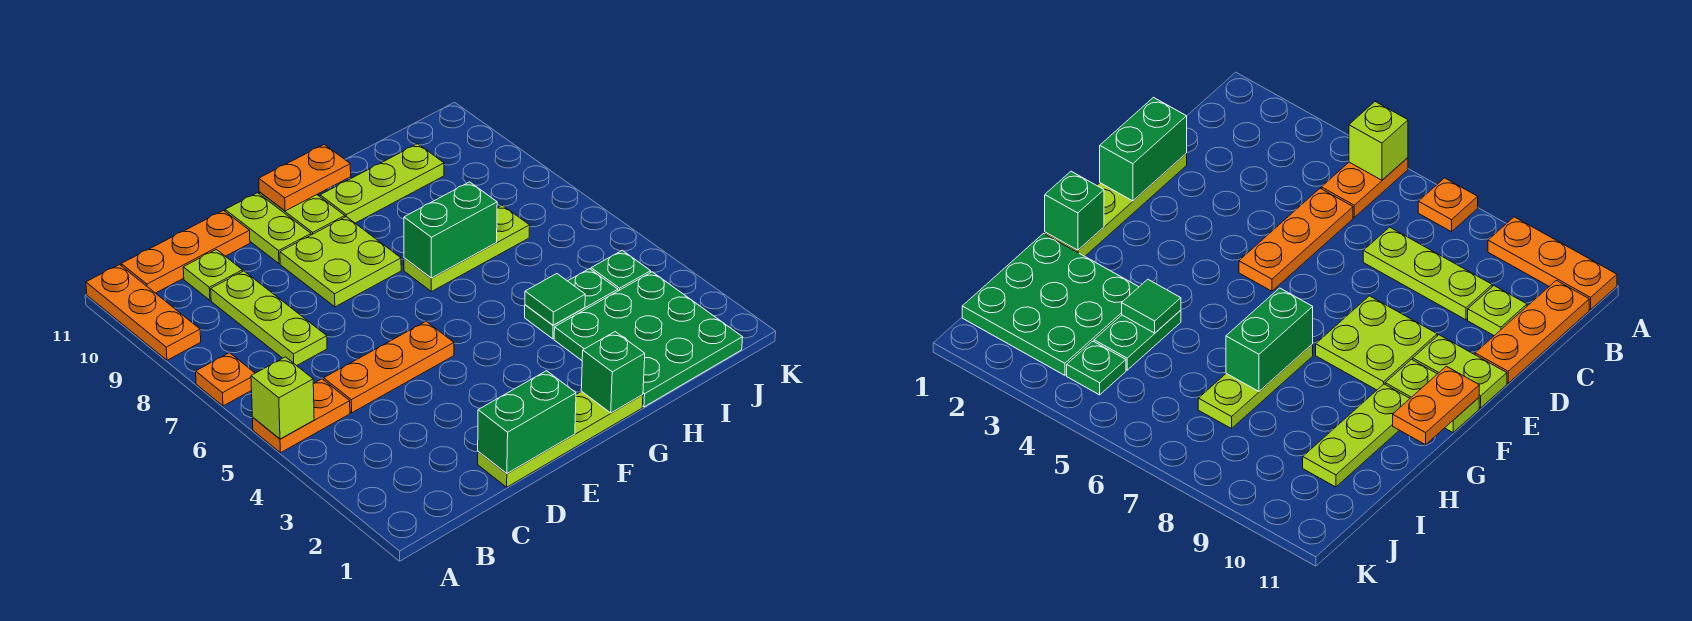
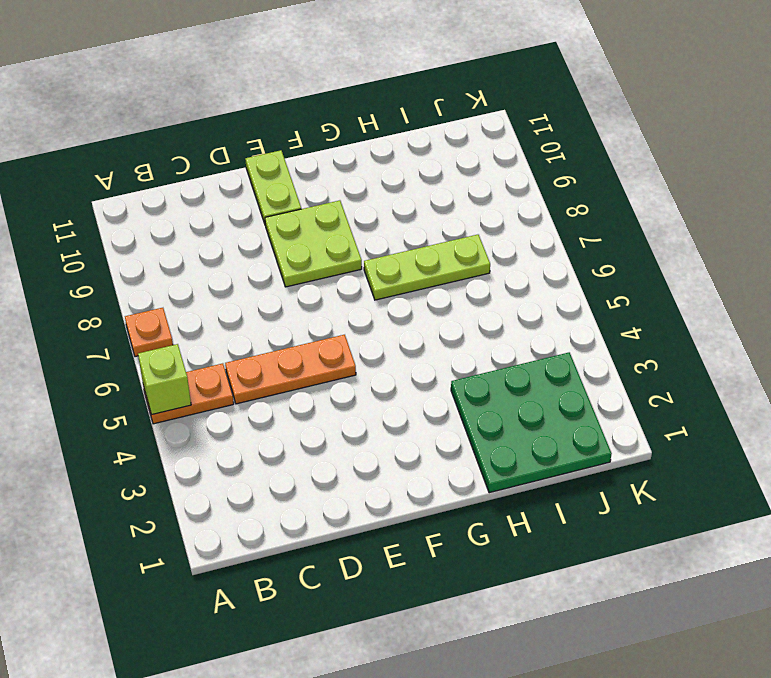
none -> orange 1x3 plate [86,265,201,360]
none -> orange 1x3 plate [121,211,250,293]
none -> lime 1x3 plate [211,271,327,366]

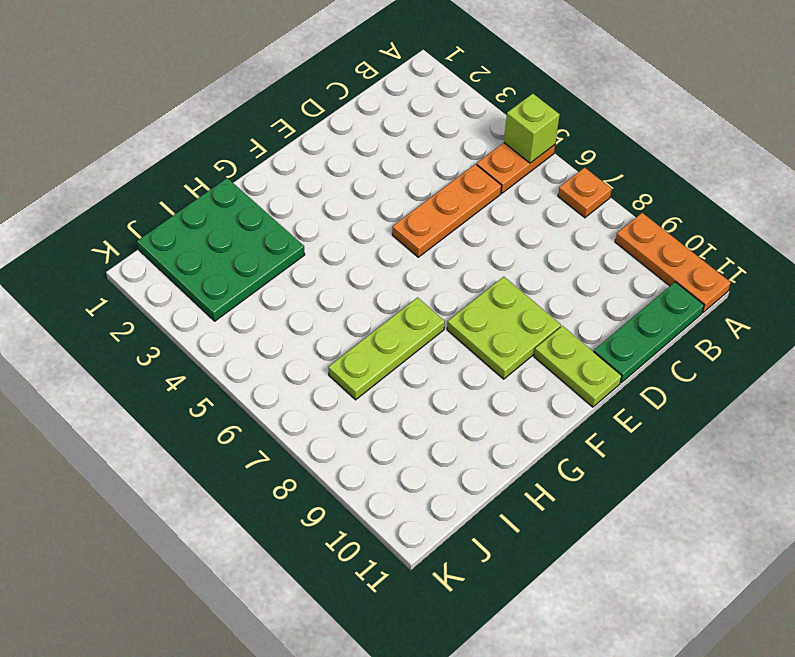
green 1x3 plate [594,282,704,383] -> orange 1x3 plate [121,211,250,293]
none -> lime 1x3 plate [211,271,327,366]
none -> lime 1x1 plate [183,250,243,300]
none -> lime 1x4 plate [478,391,643,487]

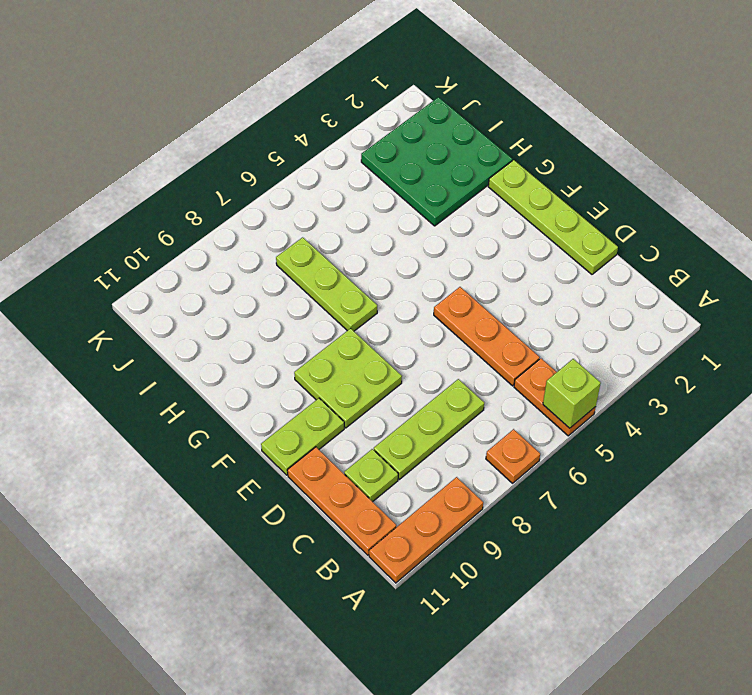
none -> lime 1x2 plate [259,192,345,235]
none -> lime 1x3 plate [320,144,444,223]
none -> green 1x2 plate [525,269,618,339]

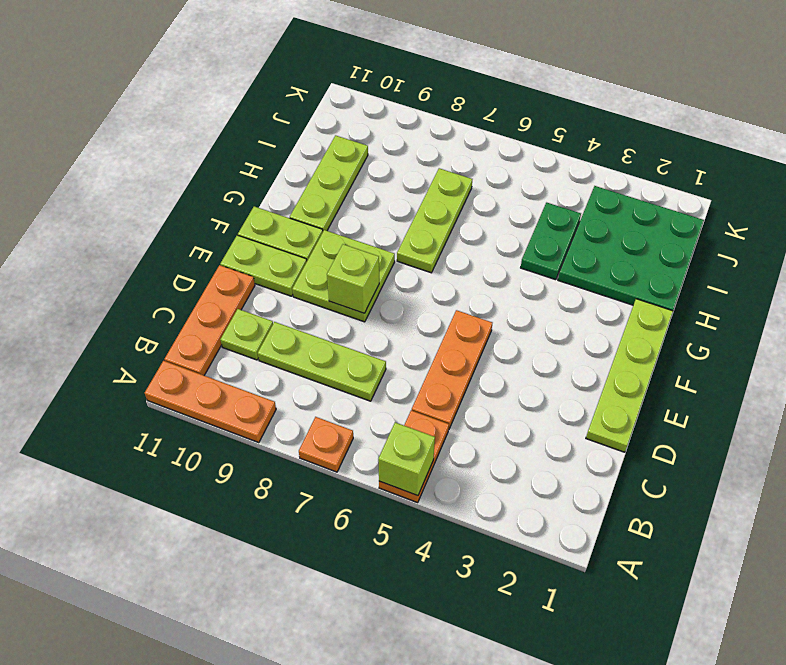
lime 1x1 brick [327,244,379,313] -> none
none -> green 1x1 plate [591,250,651,291]
none -> green 1x2 brick [478,371,576,474]
none -> orange 1x2 plate [259,144,351,211]

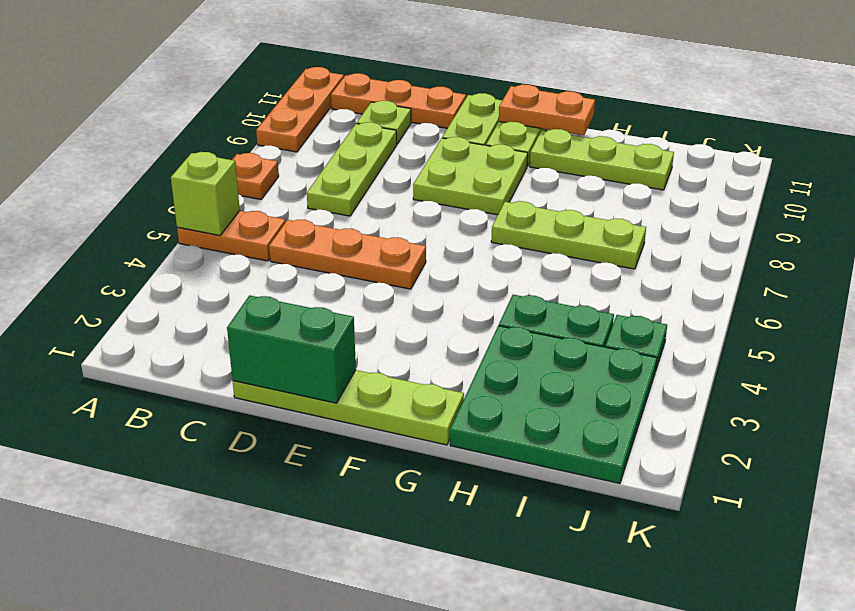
none -> green 1x1 brick [581,332,645,413]
none -> green 1x2 brick [404,182,497,278]
none -> green 1x1 tile [525,274,585,325]

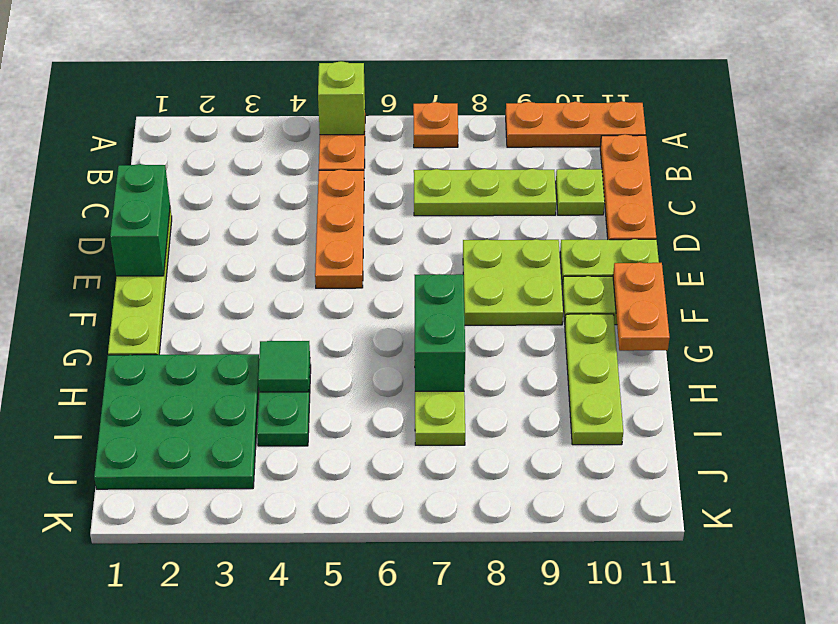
none -> green 1x1 plate [591,250,651,291]
none -> green 1x1 brick [581,332,645,413]

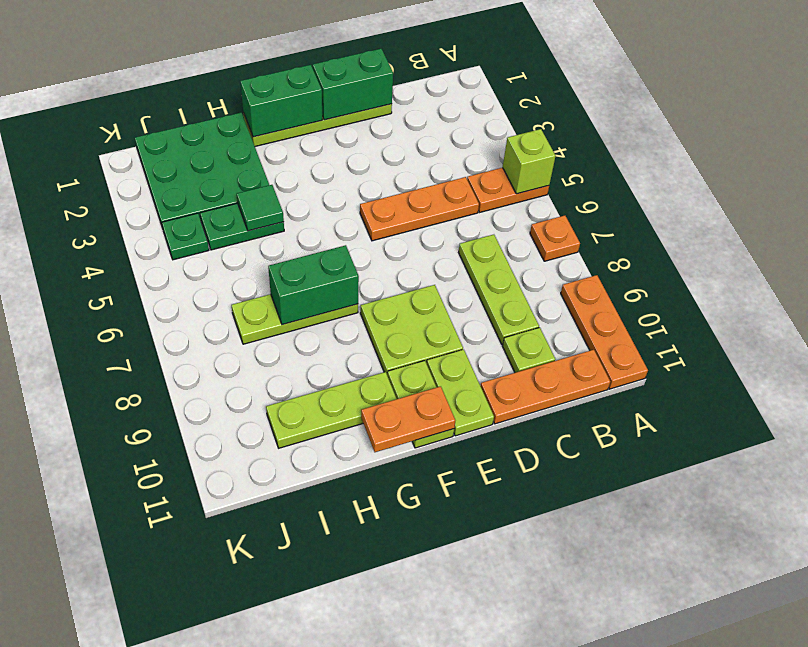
green 1x2 brick [240,65,322,137] -> green 1x1 brick [581,332,645,413]

